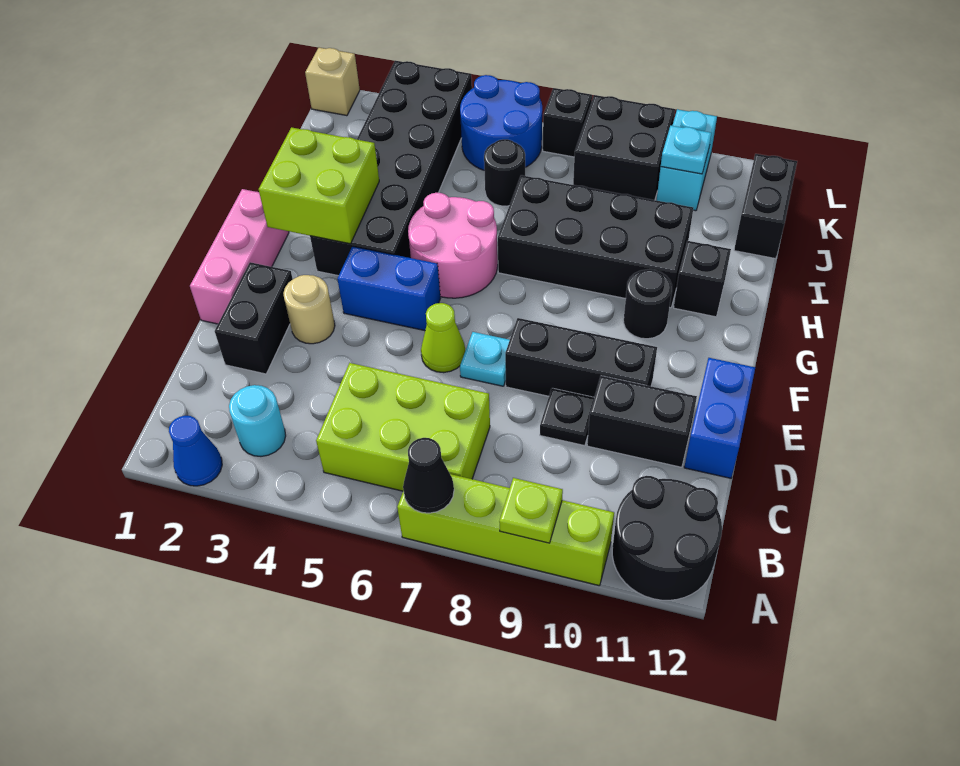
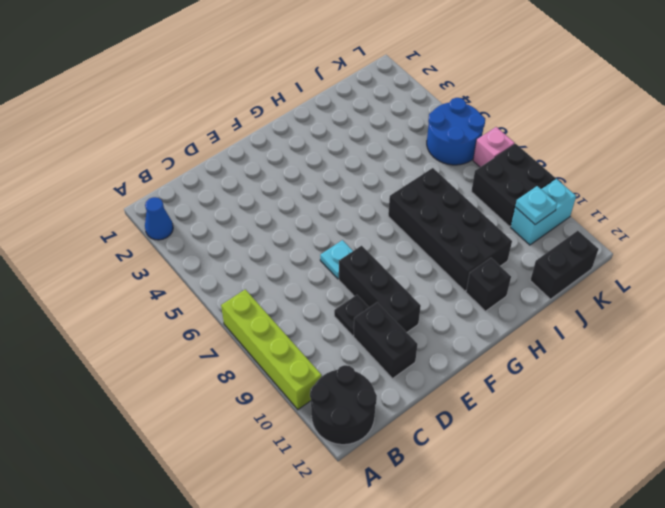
pink 1x1 brick [473,127,515,167] -> black 1x1 brick [543,88,592,157]
none -> cyan 1x1 round brick [229,385,286,456]
none -> lime 2x3 brick [316,363,490,491]
none -> black 1x2 brick [215,262,293,374]
none -> blue 1x2 brick [684,358,755,478]

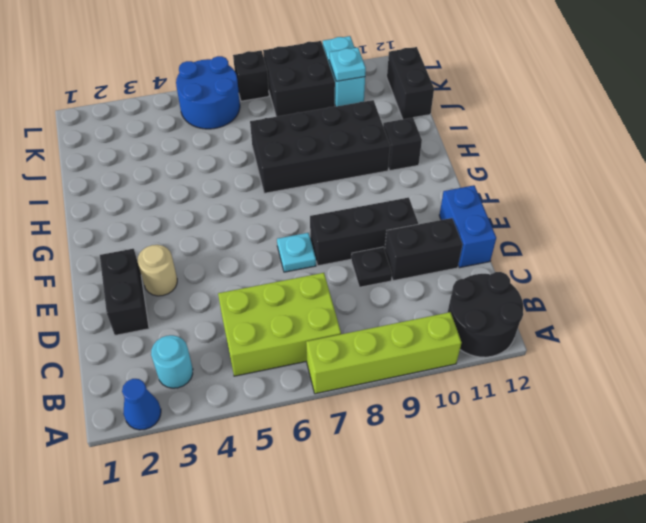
none -> pink 1x3 brick [190,189,289,324]
none -> lime 1x1 cone [421,303,465,373]
none -> blue 1x2 brick [338,246,440,331]
none -> black 2x6 brick [310,61,472,276]

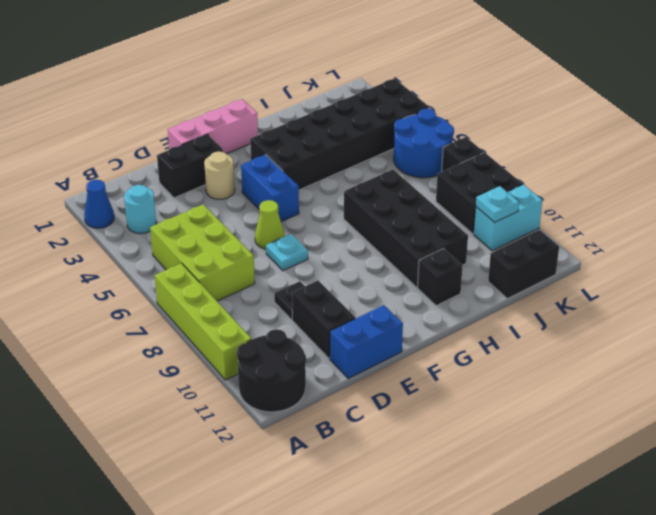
none -> black 1x3 brick [505,318,657,397]
none -> pink 2x2 round brick [408,193,498,298]
none -> black 1x1 round brick [623,269,672,339]
none -> black 1x1 round brick [484,139,525,206]

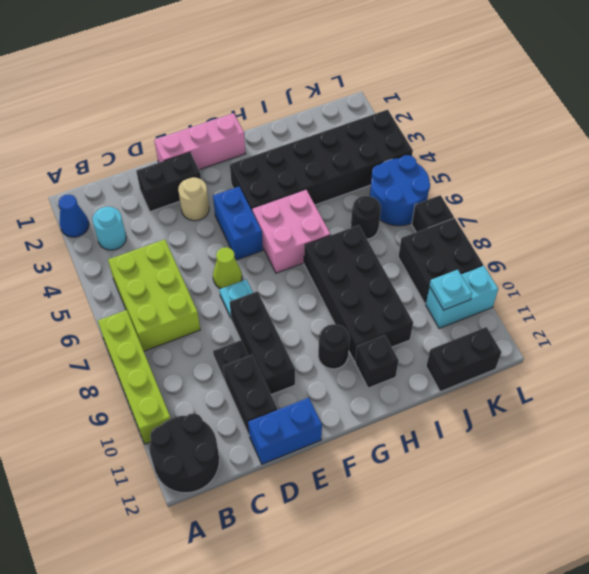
pink 2x2 brick [252,189,330,273] -> pink 2x2 round brick [408,193,498,298]
none -> tan 1x1 brick [305,48,360,116]
none -> black 1x1 cone [403,438,454,513]
none -> lime 1x1 plate [499,478,563,543]
none -> lime 2x2 brick [259,127,379,244]

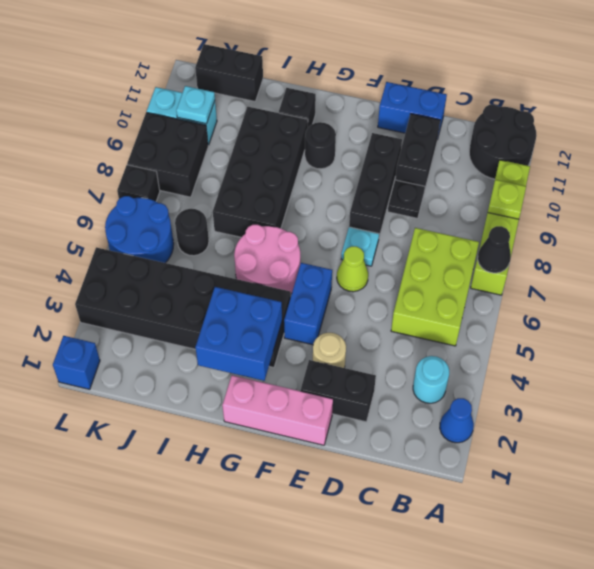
blue 2x2 brick [195,287,282,381] -> lime 2x2 brick [259,127,379,244]
blue 1x1 brick [53,336,100,389] -> tan 1x1 brick [305,48,360,116]

